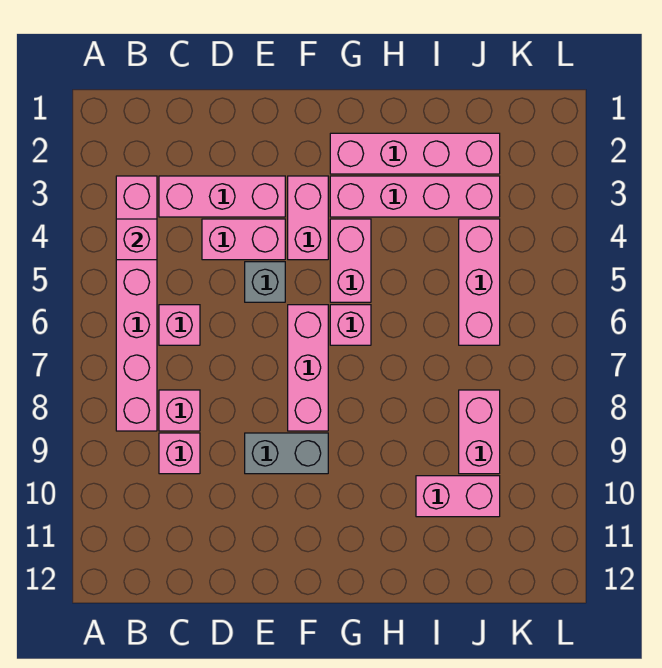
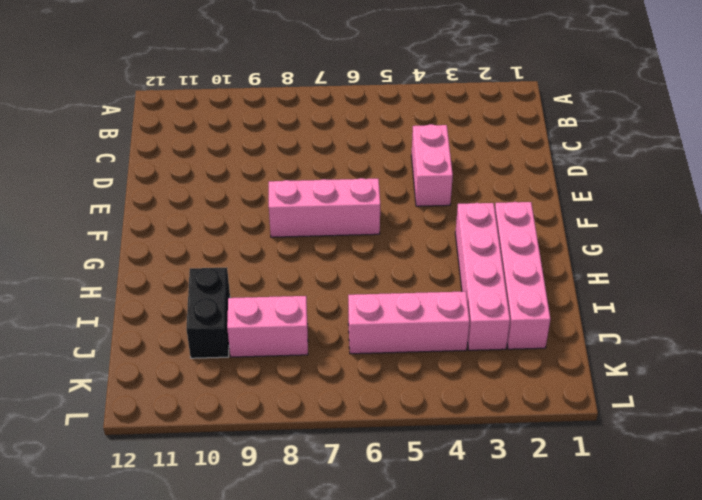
black 1x2 brick [186,268,230,358] -> pink 1x2 brick [416,476,500,517]
none -> pink 1x6 brick [116,176,157,431]
none -> pink 1x3 brick [159,176,285,217]
none -> pink 1x1 brick [159,305,200,345]

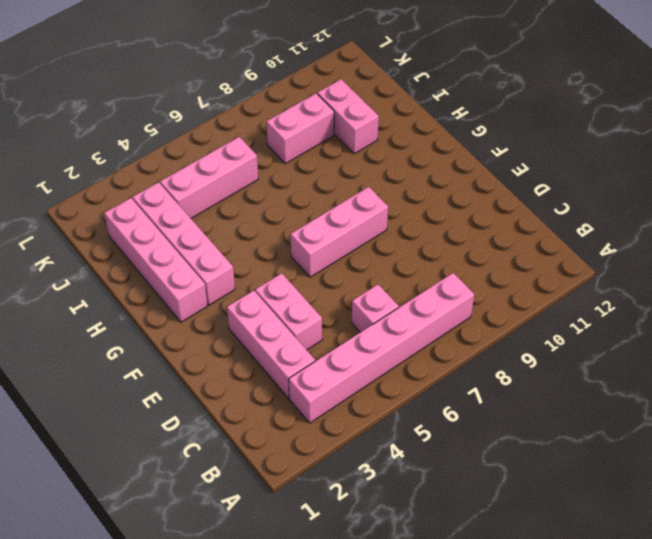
none -> pink 1x1 brick [159,390,200,431]
none -> pink 1x1 brick [159,433,200,474]
none -> grey 1x1 brick [245,262,285,302]

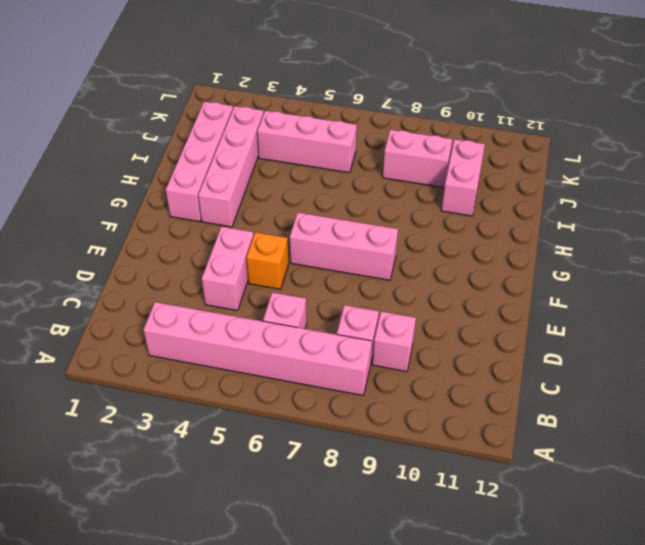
orange 1x1 brick [246,232,289,289] -> grey 1x1 brick [245,262,285,302]
none -> pink 1x3 brick [159,176,285,217]
none -> grey 1x2 brick [245,433,328,474]
none -> pink 1x2 brick [288,176,328,260]

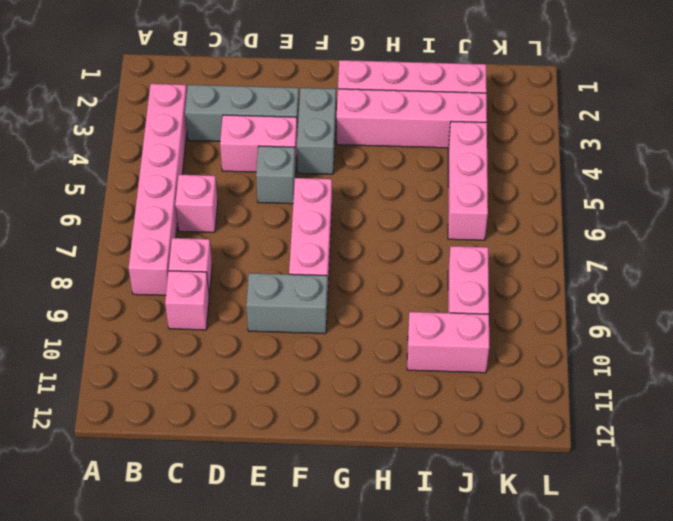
grey 1x3 brick [185,85,299,141] -> pink 1x3 brick [159,176,285,217]
grey 1x2 brick [297,88,336,174] -> pink 1x2 brick [288,176,328,260]
none -> pink 1x2 brick [330,219,371,302]
none -> pink 1x1 brick [330,305,371,345]
none -> pink 1x1 brick [116,219,157,260]

